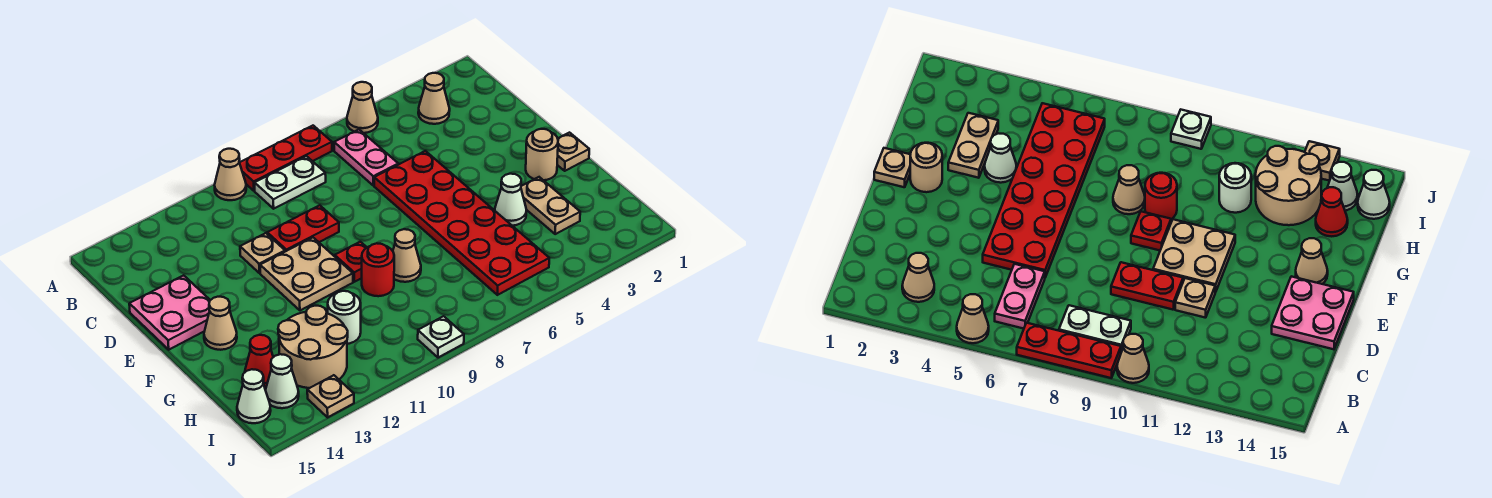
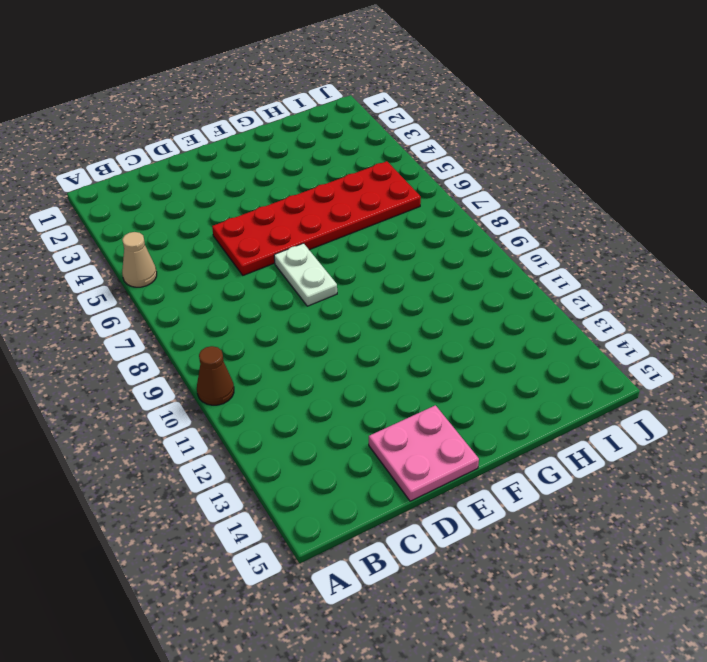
brown 1x1 cone [197,346,234,405] -> tan 1x1 cone [214,149,246,200]
white 1x2 plate [274,243,337,306] -> white 1x2 plate moved to [255,156,326,209]
none -> red 1x3 plate [240,126,332,191]
none -> tan 1x1 cone [418,73,450,124]
none -> pink 1x2 plate [334,130,398,186]

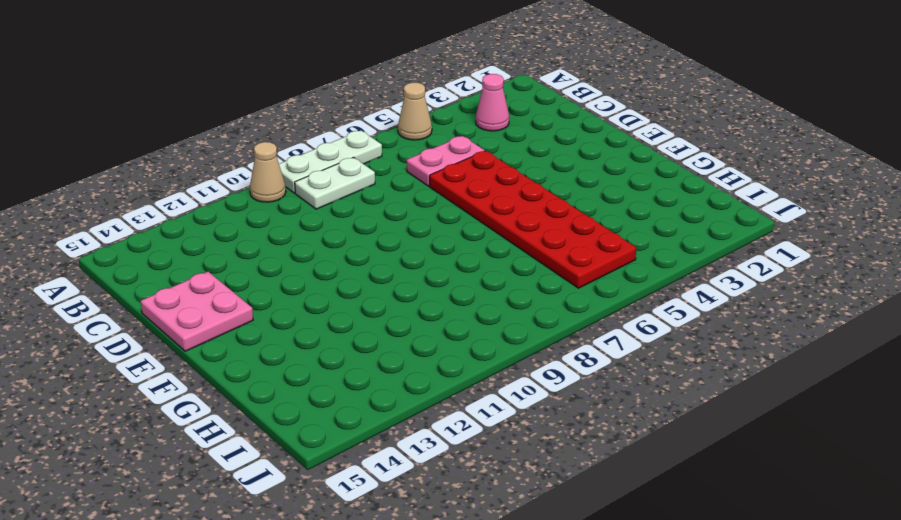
white 1x3 plate [279,130,382,193] -> red 1x3 plate [240,126,332,191]
pink 1x1 cone [476,74,509,131] -> tan 1x1 cone [418,73,450,124]
pink 1x2 plate [407,136,485,186] -> pink 1x2 plate turned to [334,130,398,186]
none -> red 1x2 plate [267,205,339,252]
none -> tan 1x1 plate [240,233,285,273]
none -> tan 2x2 plate [260,238,353,310]

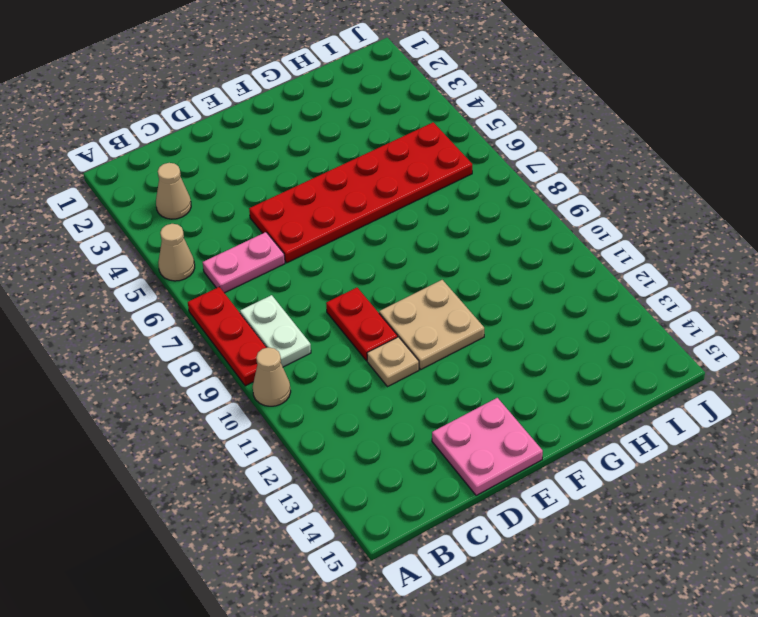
none -> tan 1x1 plate [557,133,589,171]
none -> tan 1x1 round brick [526,129,558,180]
none -> red 1x1 plate [335,242,367,282]

